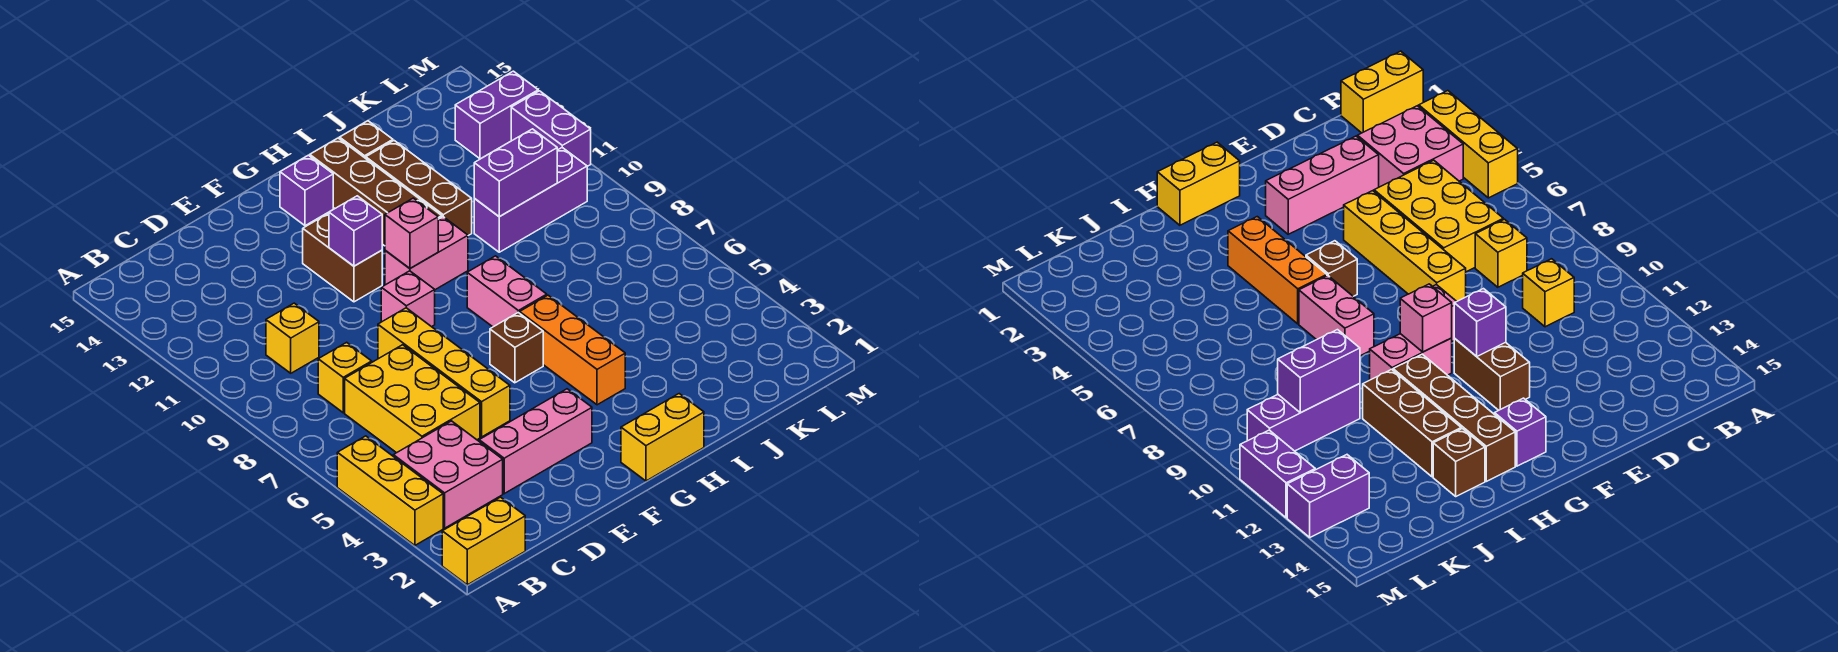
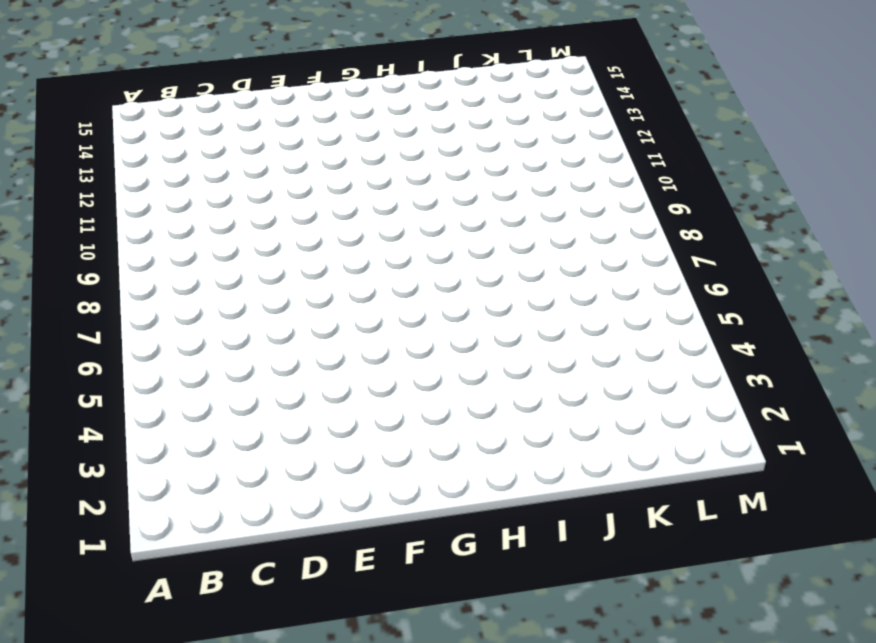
none -> yellow 1x2 brick [442,497,525,585]
none -> yellow 1x3 brick [337,436,443,545]
none -> pink 2x2 brick [393,421,503,528]

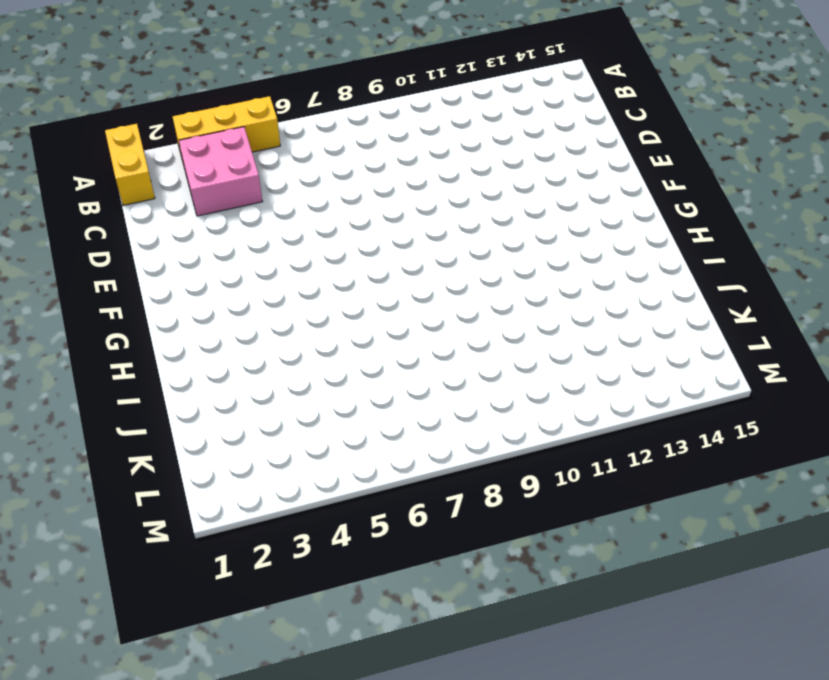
none -> yellow 2x3 brick [345,345,480,453]
none -> yellow 1x1 brick [318,342,372,413]
none -> yellow 1x1 brick [266,303,319,373]

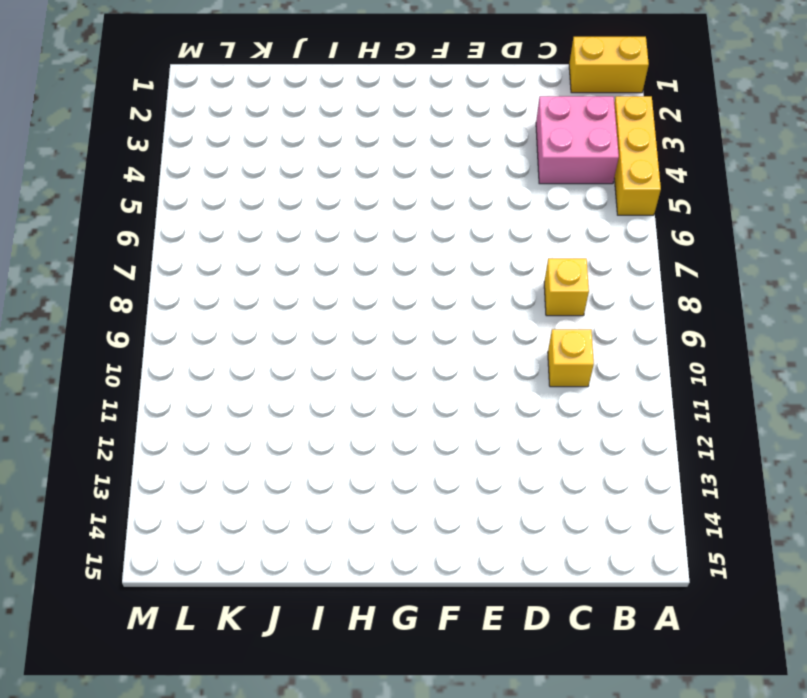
none -> yellow 2x3 brick [345,345,480,453]
none -> pink 1x3 brick [479,389,592,494]
none -> yellow 1x4 brick [378,308,510,437]

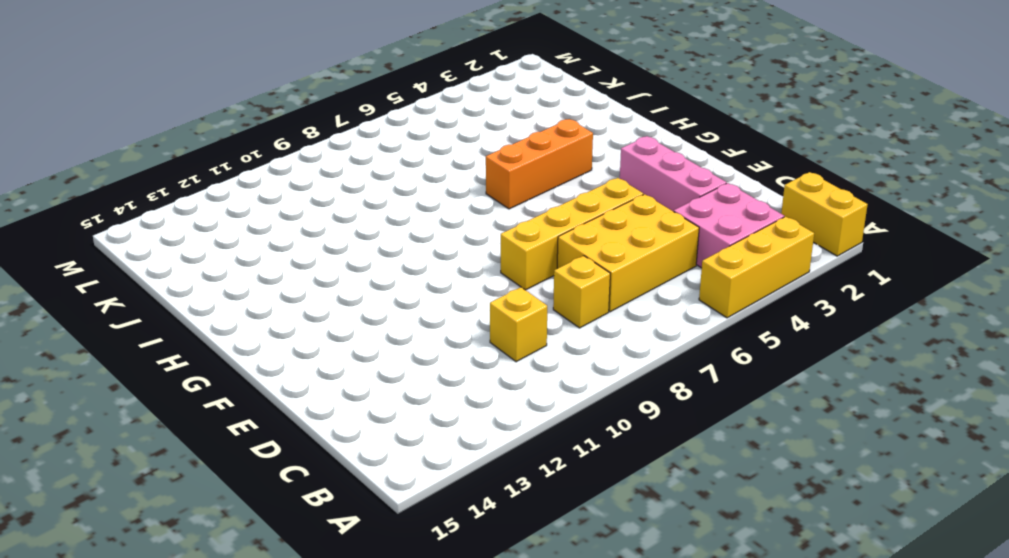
none -> pink 1x1 brick [381,271,435,327]
none -> brown 1x2 brick [303,213,382,302]
none -> yellow 1x2 brick [621,394,704,481]

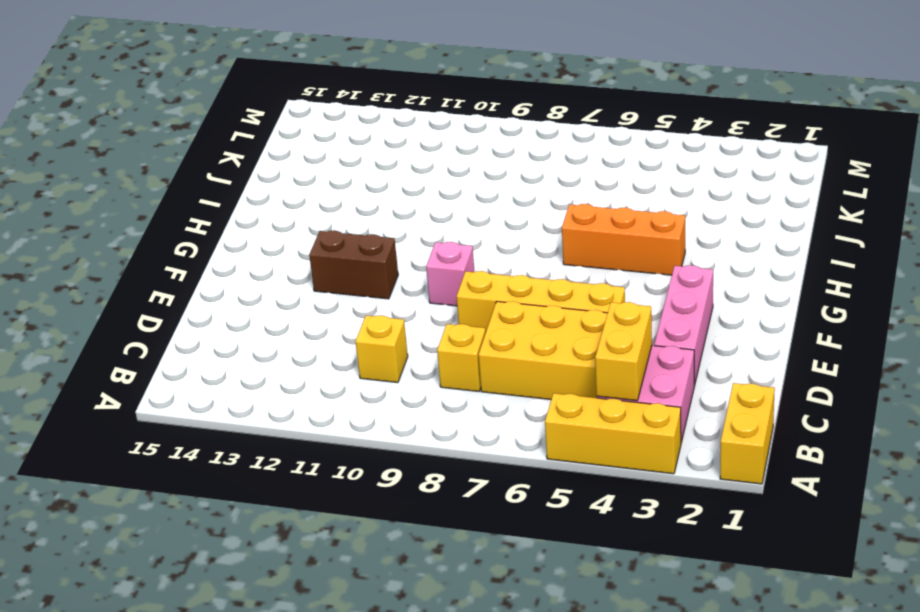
yellow 1x2 brick [595,302,652,401] -> yellow 1x2 brick moved to [621,394,704,481]
none -> brown 1x1 brick [490,313,543,383]
none -> pink 1x2 brick [385,217,468,290]
none -> purple 1x1 brick [280,155,333,226]

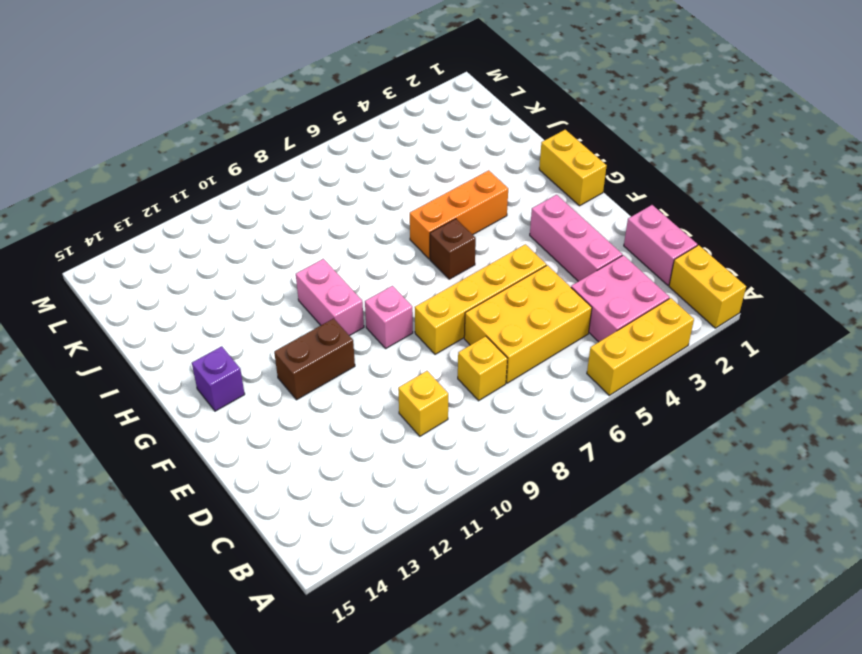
pink 1x2 brick [624,205,697,285] -> pink 1x2 brick turned to [467,256,547,327]
none -> brown 1x4 brick [310,138,442,246]
none -> brown 1x3 brick [366,141,472,236]
none -> brown 1x1 brick [340,121,393,158]

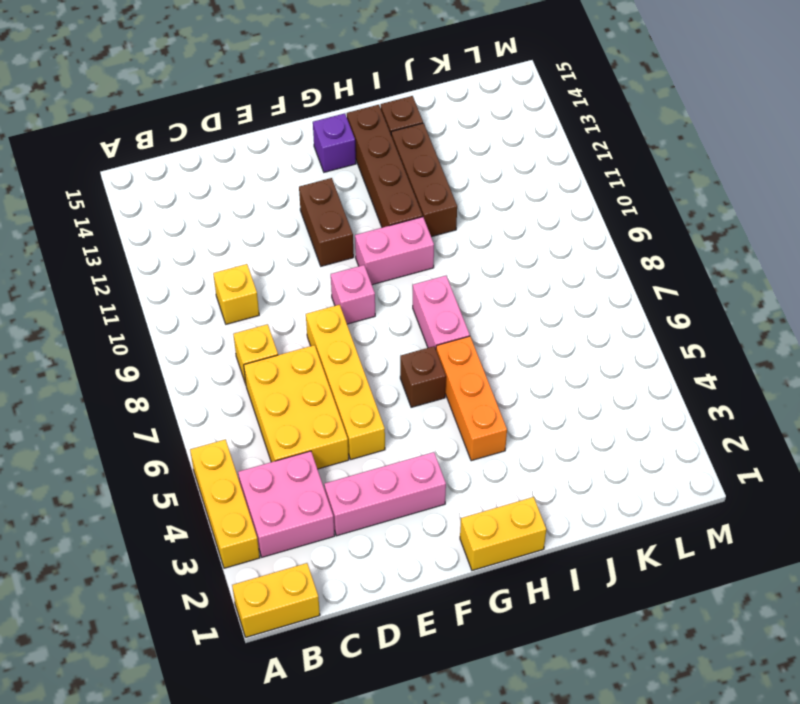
none -> purple 1x3 brick [474,148,587,252]
none -> purple 1x2 brick [455,71,538,159]
none -> purple 1x2 brick [511,91,591,166]

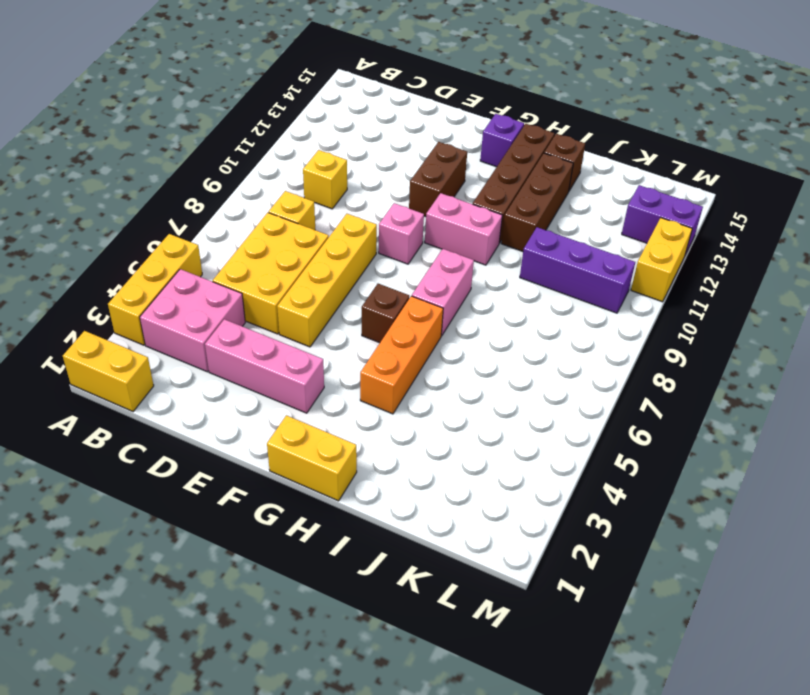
yellow 1x2 brick [631,218,692,302] -> purple 1x2 brick [511,91,591,166]
none -> purple 1x1 brick [329,196,382,266]
none -> pink 1x1 brick [385,198,438,268]
none -> purple 1x2 brick [474,129,557,217]

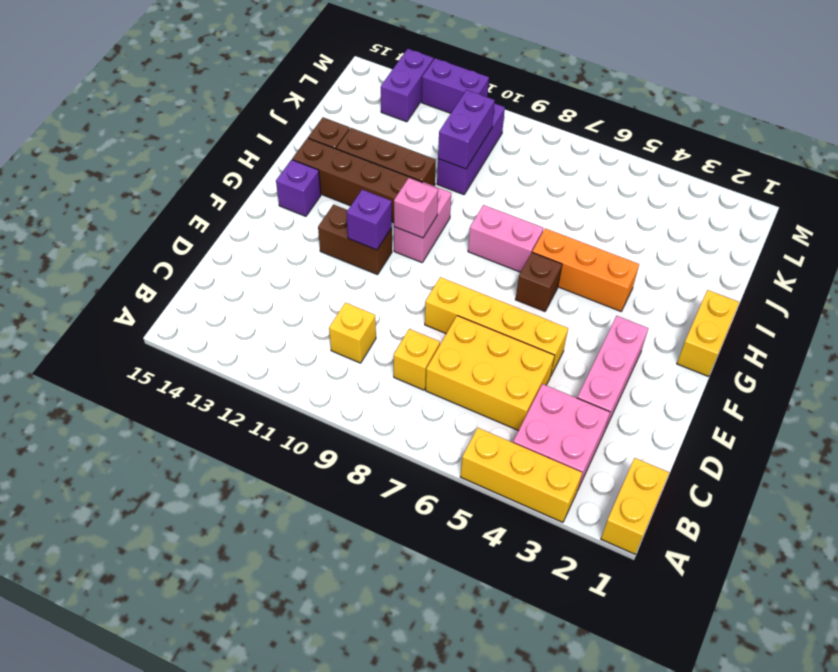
none -> pink 1x1 brick [381,271,435,327]

